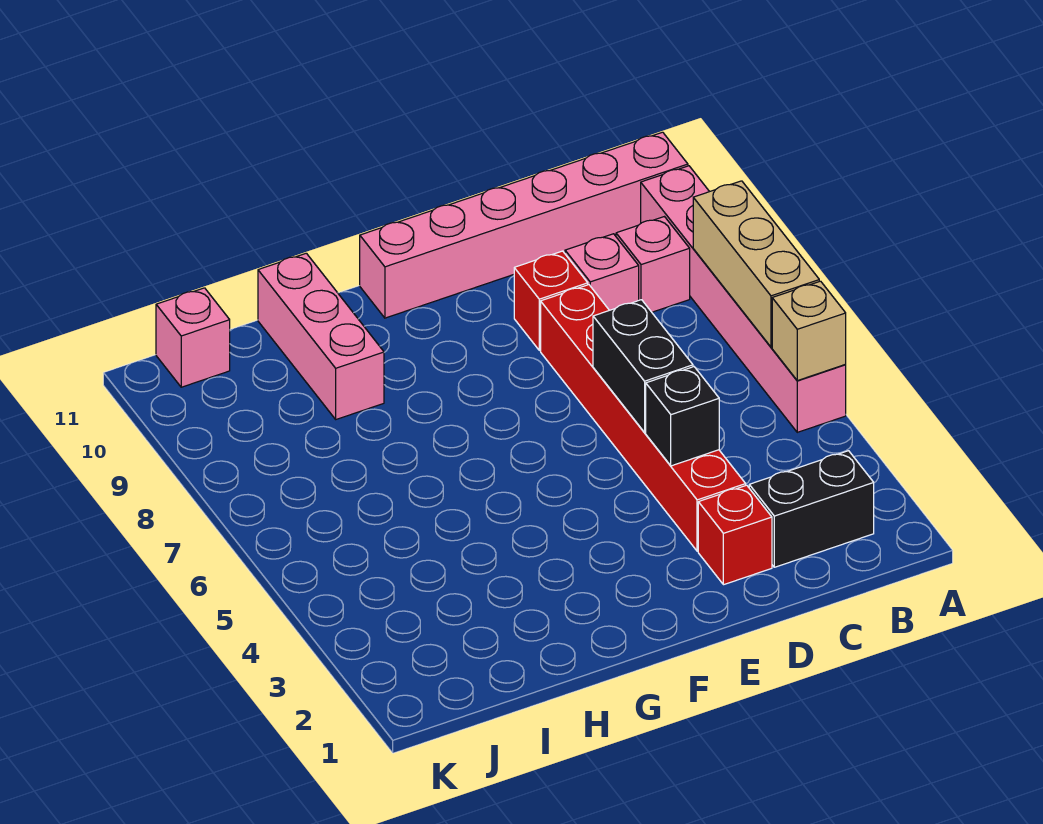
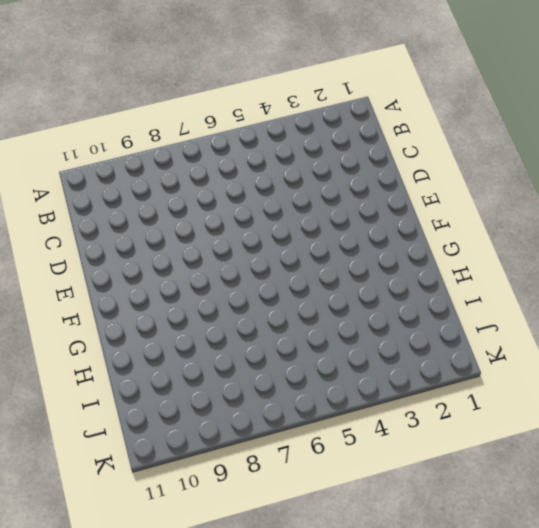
none -> pink 1x6 brick [641,166,846,432]
none -> pink 1x6 brick [360,132,688,318]
none -> black 1x2 brick [749,451,874,567]

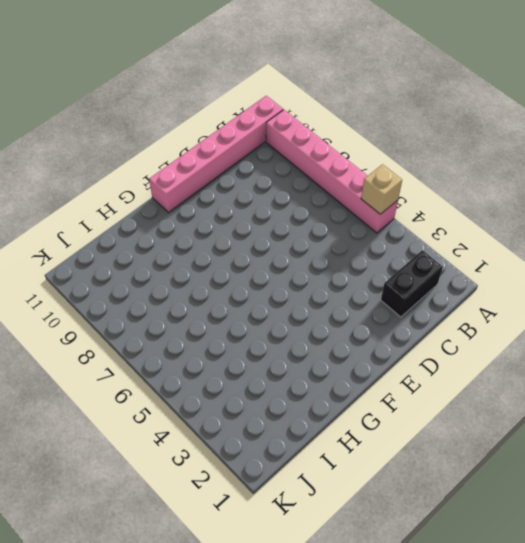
none -> pink 1x1 brick [616,217,690,312]
none -> pink 1x1 brick [565,234,639,310]
none -> red 1x1 brick [698,485,772,585]

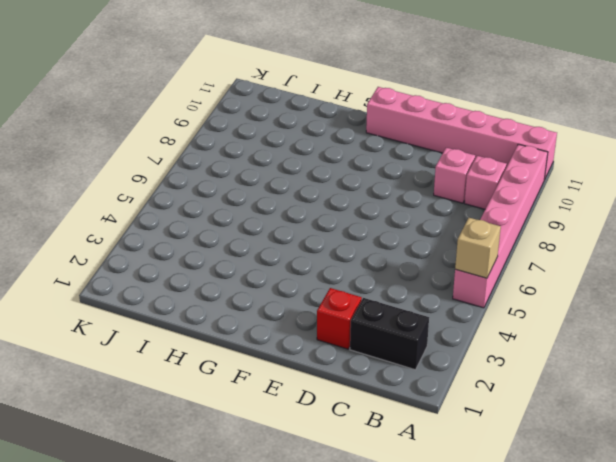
none -> red 1x6 brick [541,285,746,551]
none -> red 1x1 brick [514,251,588,350]
none -> pink 1x3 brick [258,253,384,419]

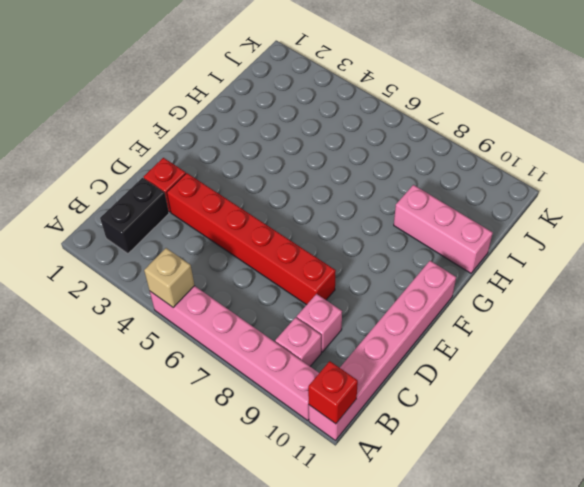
red 1x1 brick [308,361,358,424] -> red 1x1 brick moved to [514,251,588,350]
none -> pink 1x1 brick [156,288,230,387]
none -> tan 1x3 brick [693,181,819,347]
none -> black 1x1 brick [646,367,719,466]

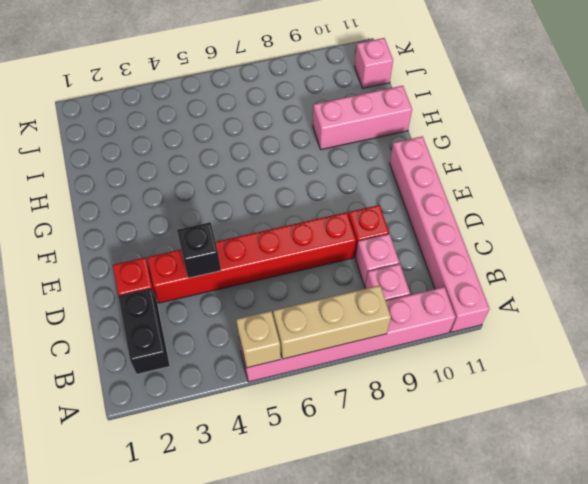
none -> black 1x2 brick [593,300,693,433]

